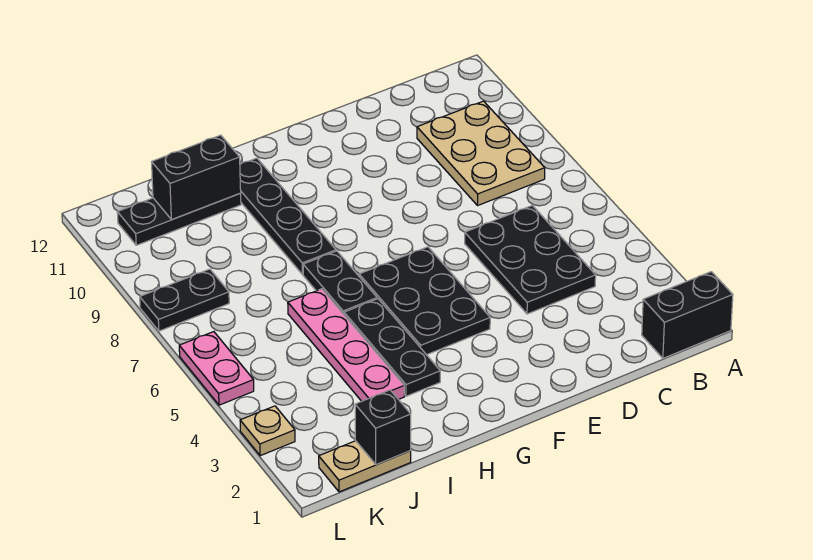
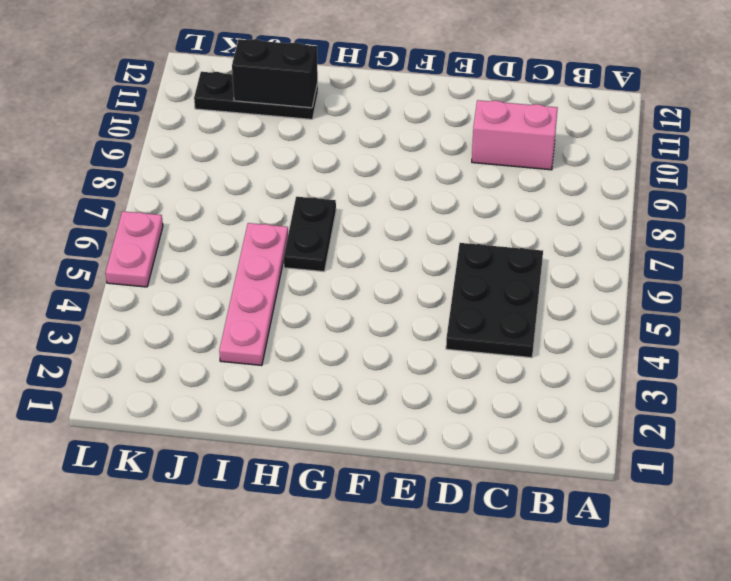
pink 1x2 brick [472,100,558,170] -> tan 2x3 plate [417,101,545,206]
none -> black 1x2 brick [642,272,733,358]
none -> black 2x3 plate [359,247,490,355]
none -> black 1x3 plate [344,299,440,396]

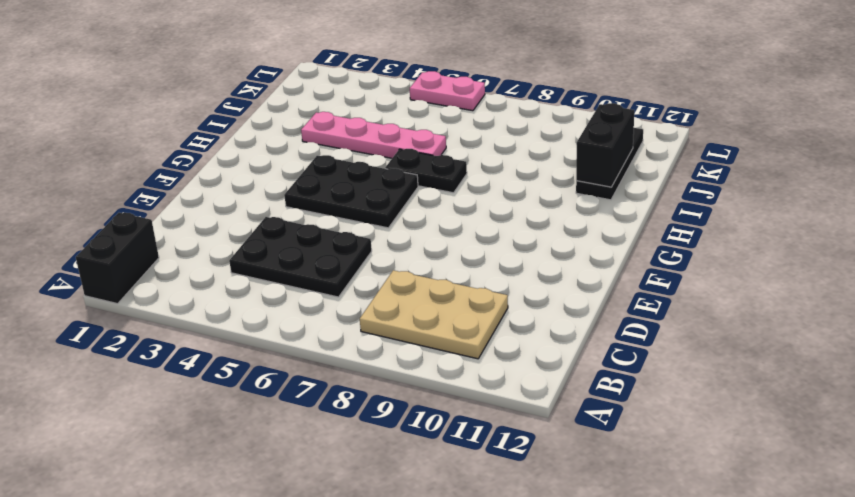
none -> black 1x3 plate [344,299,440,396]
none -> black 1x4 plate [240,158,336,275]
none -> tan 1x2 plate [319,441,411,492]

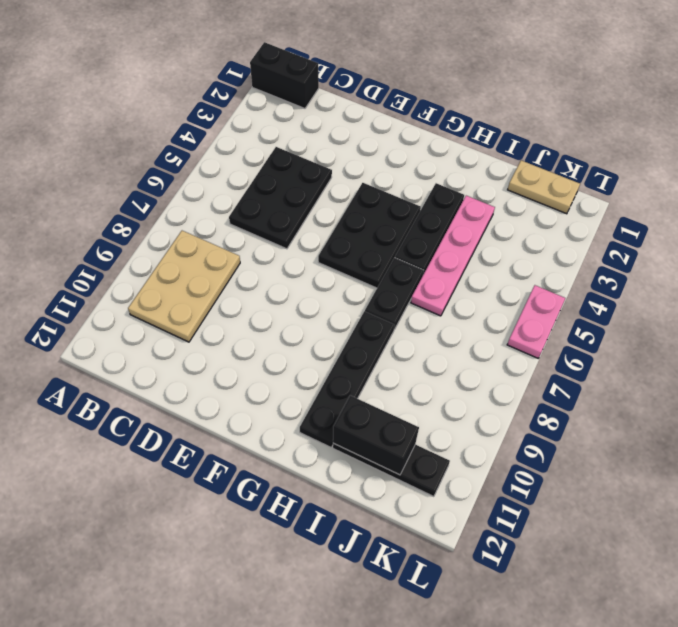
none -> black 1x2 plate [140,269,229,331]
none -> tan 1x1 plate [240,406,295,456]
none -> black 1x1 brick [355,390,411,464]

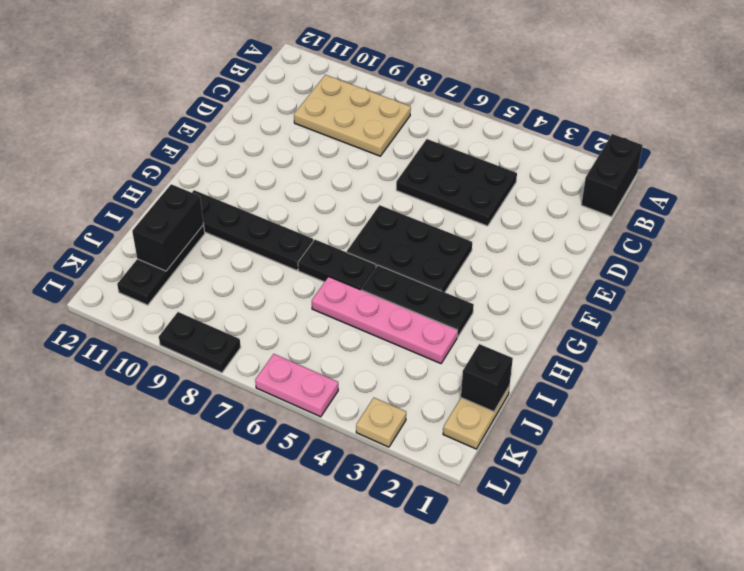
black 1x2 plate [159,312,241,373] -> black 1x2 plate turned to [140,269,229,331]

